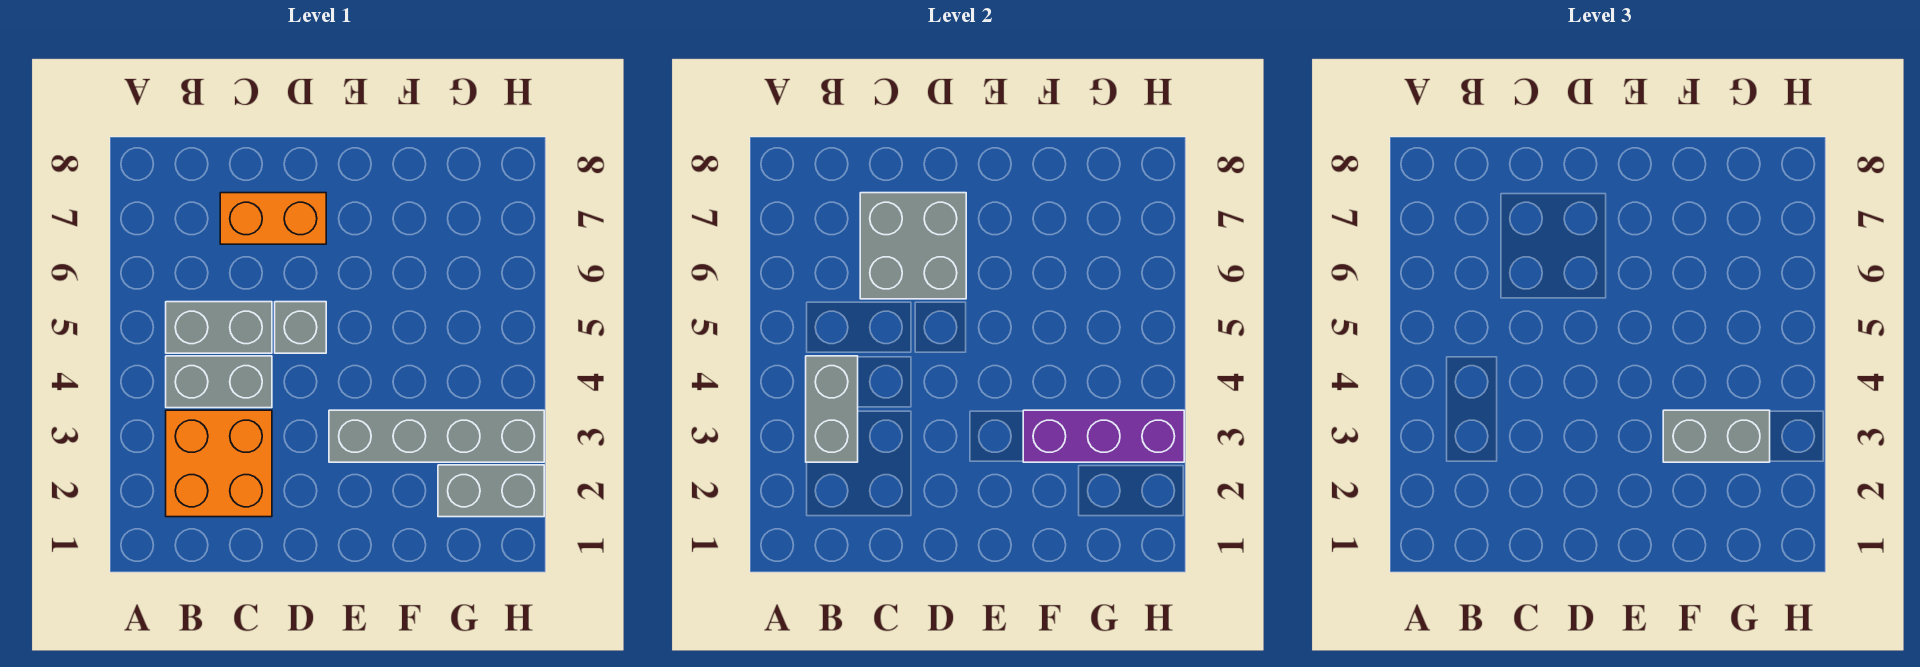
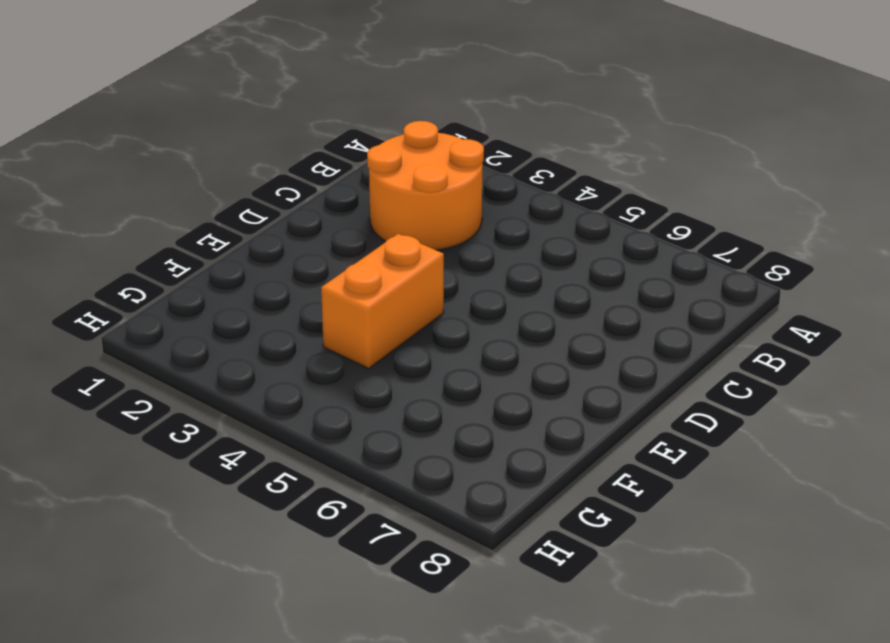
orange 2x2 round brick [367,121,484,250] -> orange 2x2 brick [166,410,272,517]
orange 1x2 brick [321,234,444,369] -> orange 1x2 brick moved to [220,193,326,244]
none -> grey 1x2 brick [166,356,272,408]
none -> grey 1x2 brick [166,302,272,353]

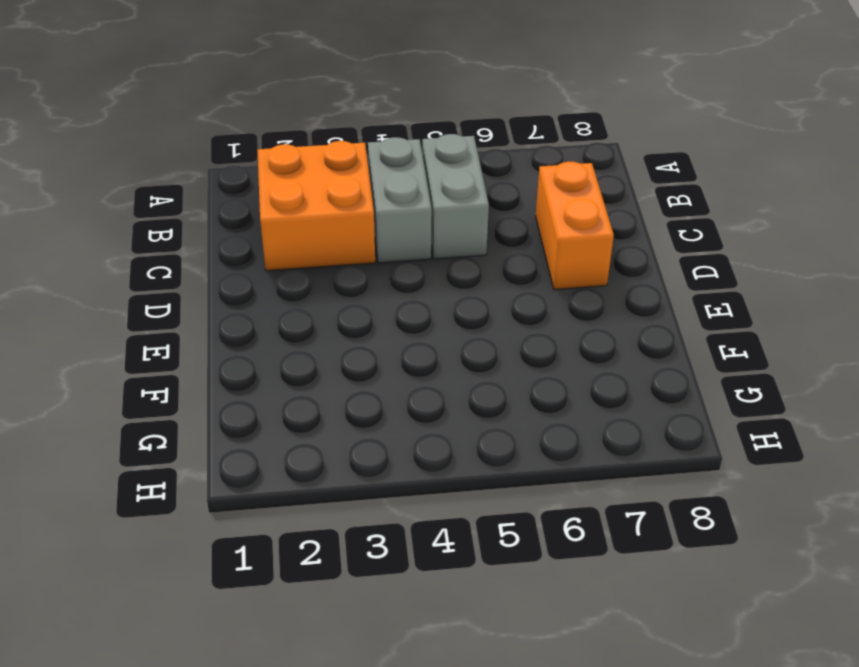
none -> grey 1x1 brick [275,302,326,353]
none -> grey 1x4 brick [329,410,544,462]

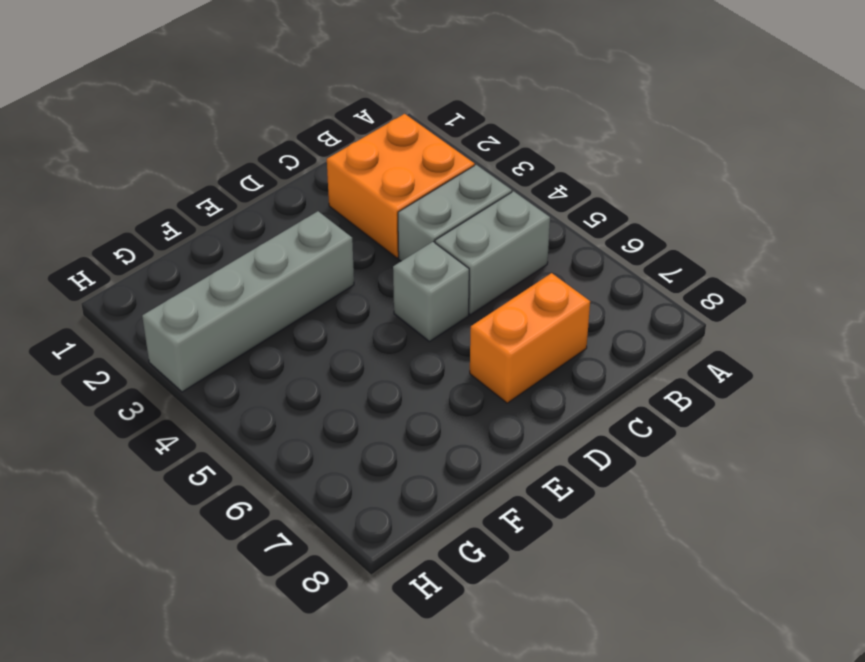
none -> grey 1x2 brick [438,465,544,517]
none -> grey 1x2 brick [806,356,858,462]

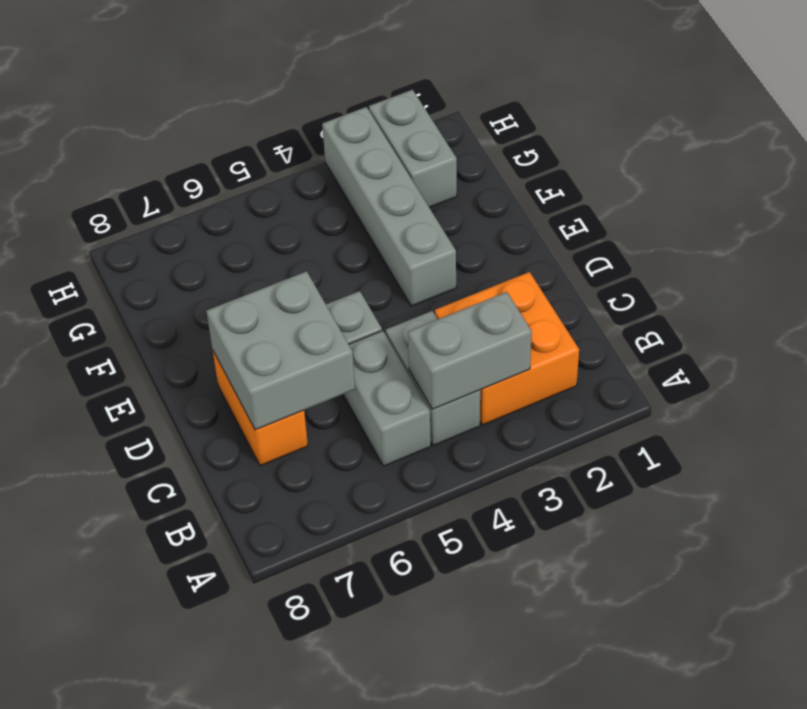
none -> purple 1x3 brick [1023,410,1184,462]
none -> grey 1x2 brick [1663,410,1770,462]

